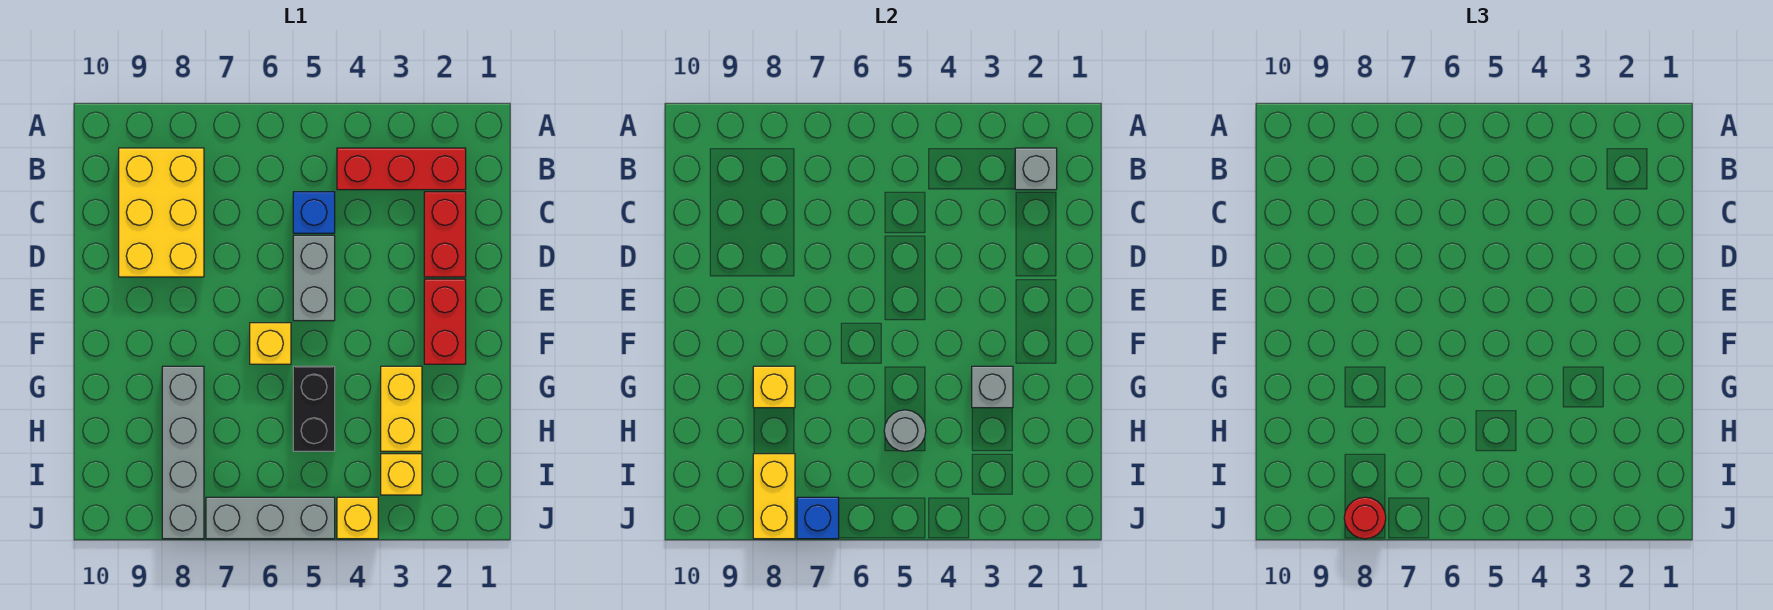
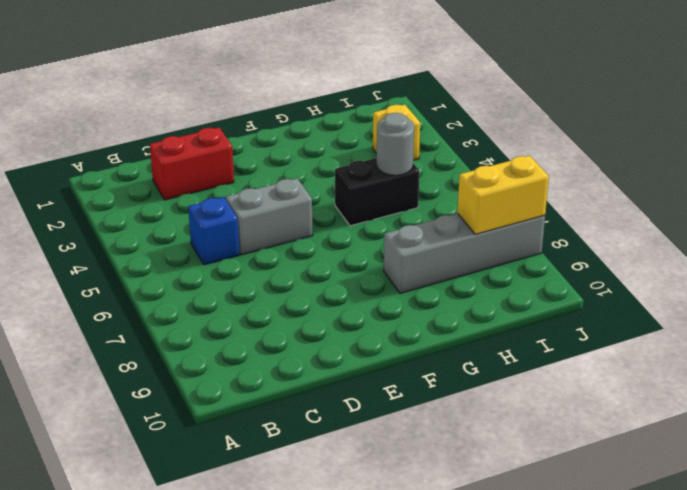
none -> red 1x3 brick [337,148,466,190]
none -> yellow 2x3 brick [119,148,204,277]
none -> red 1x2 brick [424,279,466,364]

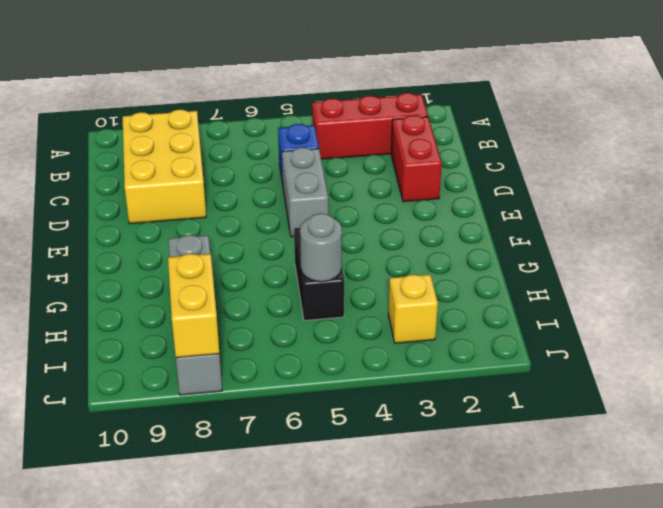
none -> red 1x2 brick [424,279,466,364]
none -> yellow 1x1 brick [250,323,291,364]
none -> yellow 1x2 brick [381,366,422,451]

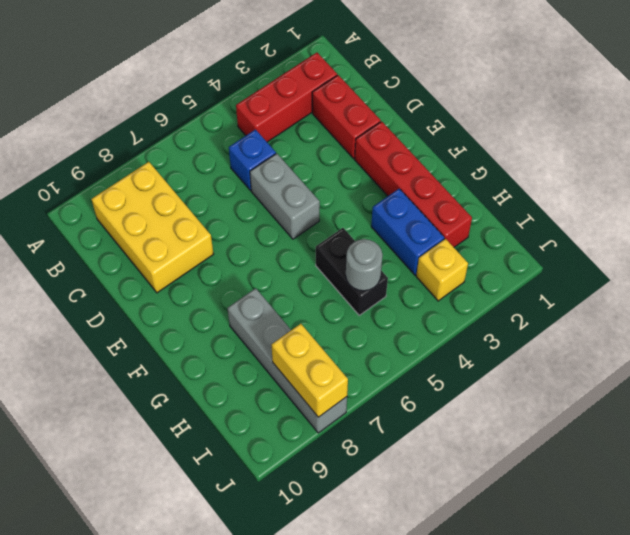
red 1x4 brick [355,121,472,247] -> red 1x2 brick [424,279,466,364]
blue 1x2 brick [371,189,444,275] -> yellow 1x2 brick [381,366,422,451]
none -> yellow 1x1 brick [250,323,291,364]
none -> yellow 1x1 brick [337,497,378,539]
none -> grey 1x3 brick [206,497,335,539]

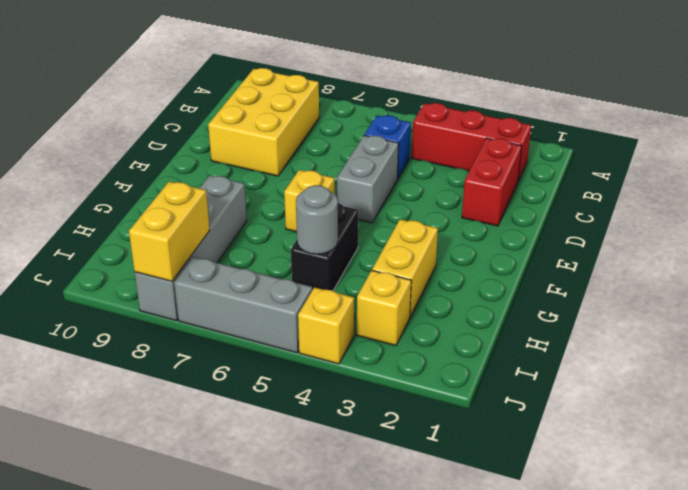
none -> red 1x2 brick [424,279,466,364]
none -> grey 1x1 brick [1015,148,1057,190]
none -> grey 1x1 brick [972,366,1013,408]

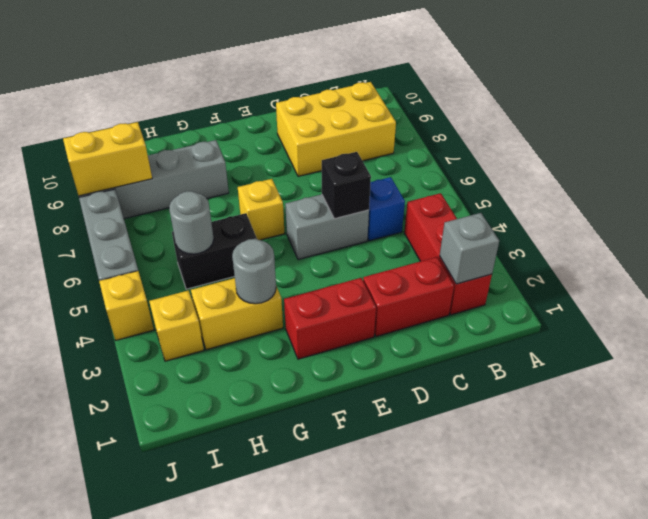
black 1x1 brick [322,152,371,219] -> none
grey 1x1 round brick [232,239,276,304] -> grey 1x1 brick [972,366,1013,408]
none -> yellow 1x1 brick [753,366,795,408]
none -> blue 1x1 brick [797,497,839,539]
none -> red 1x1 round brick [1344,497,1386,539]

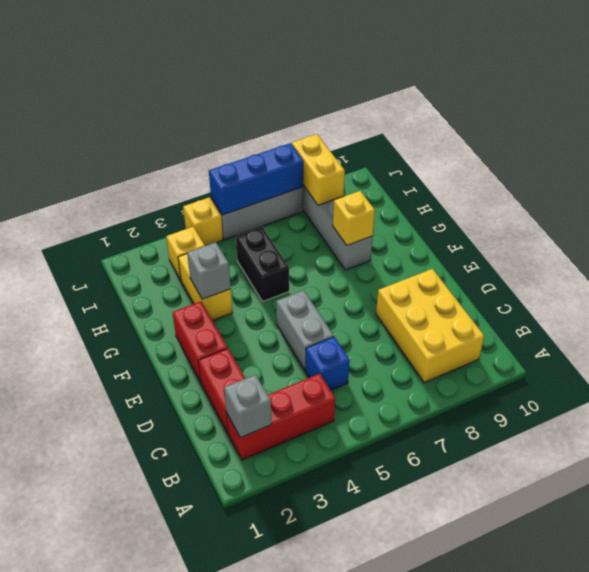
blue 1x3 brick [209,143,303,215] -> blue 1x1 brick [797,497,839,539]
none -> yellow 1x1 brick [250,323,291,364]
none -> grey 1x1 round brick [884,410,926,451]
none -> red 1x1 round brick [1344,497,1386,539]

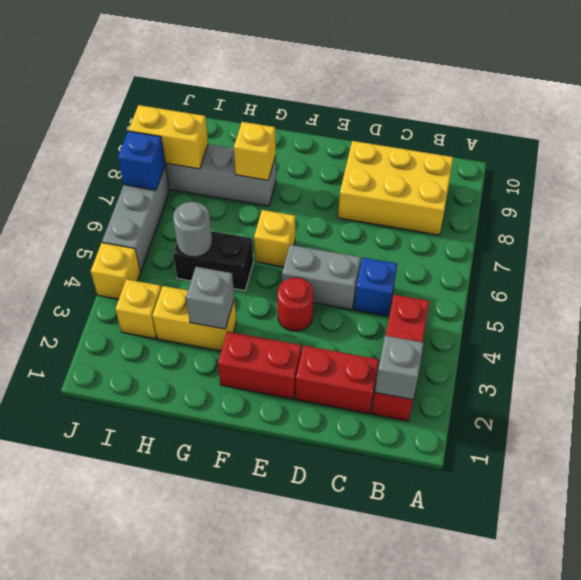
red 1x1 round brick [278,278,314,331] -> red 1x1 round brick moved to [1344,497,1386,539]

